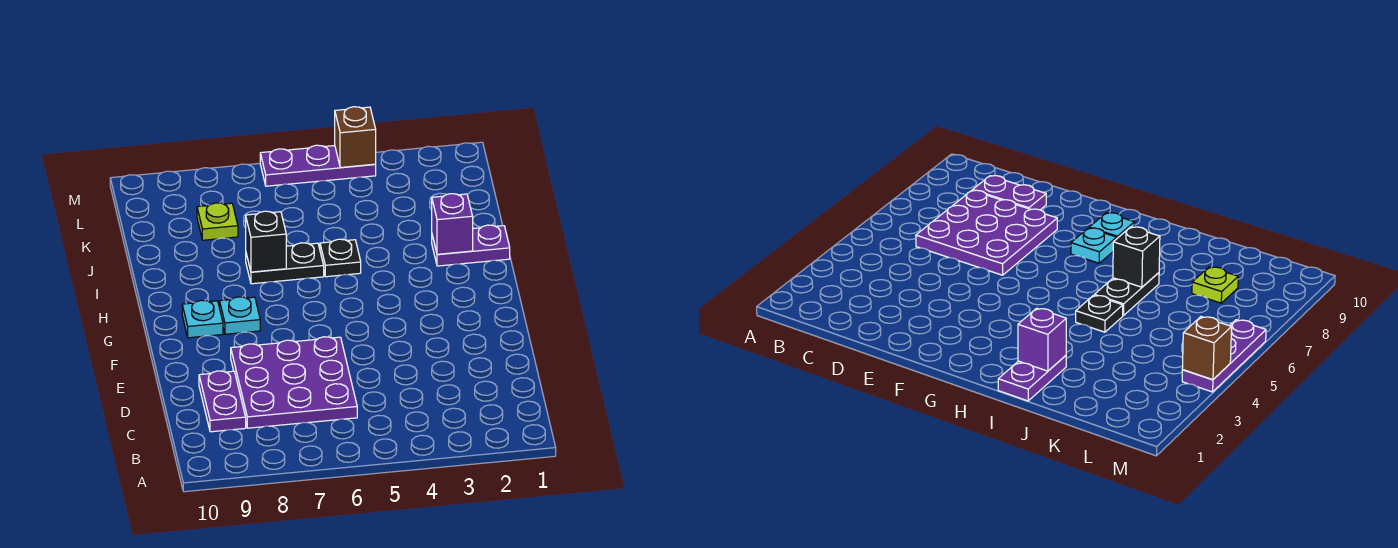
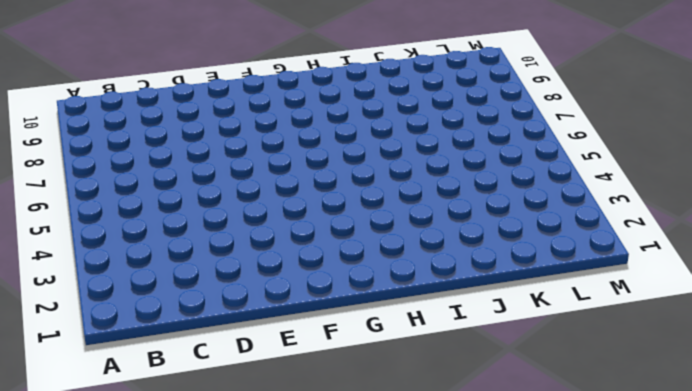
none -> purple 3x3 plate [231,337,357,428]
none -> purple 1x2 plate [199,371,246,432]
none -> cyan 1x1 plate [220,297,260,334]

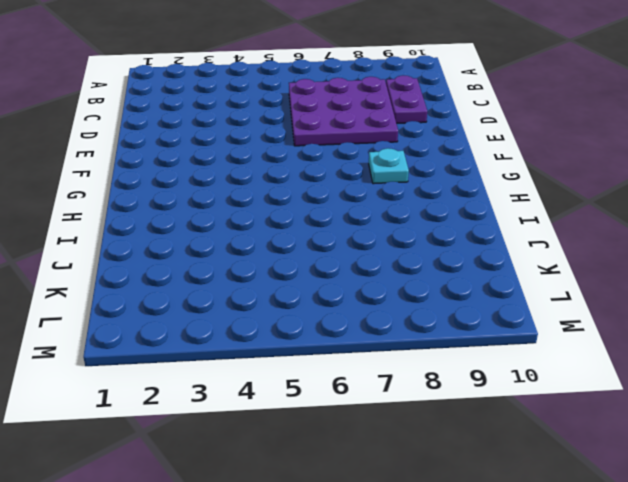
none -> cyan 1x1 plate [182,300,223,338]
none -> purple 1x2 plate [432,225,510,266]
none -> black 1x1 plate [320,239,361,277]

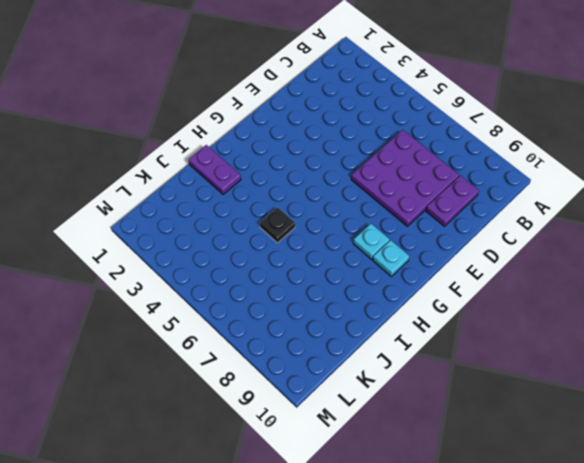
none -> black 1x2 plate [246,243,324,284]
none -> lime 1x1 plate [197,203,238,240]
none -> purple 1x3 plate [260,145,376,186]

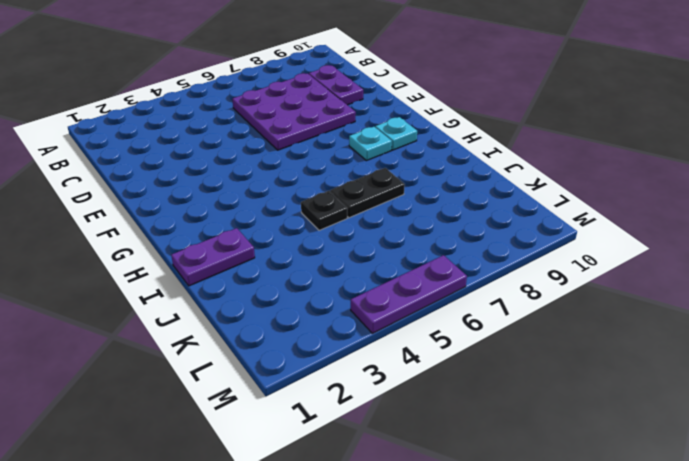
none -> lime 1x1 plate [197,203,238,240]
none -> purple 1x1 brick [432,194,473,254]
none -> black 1x1 brick [246,211,286,272]

